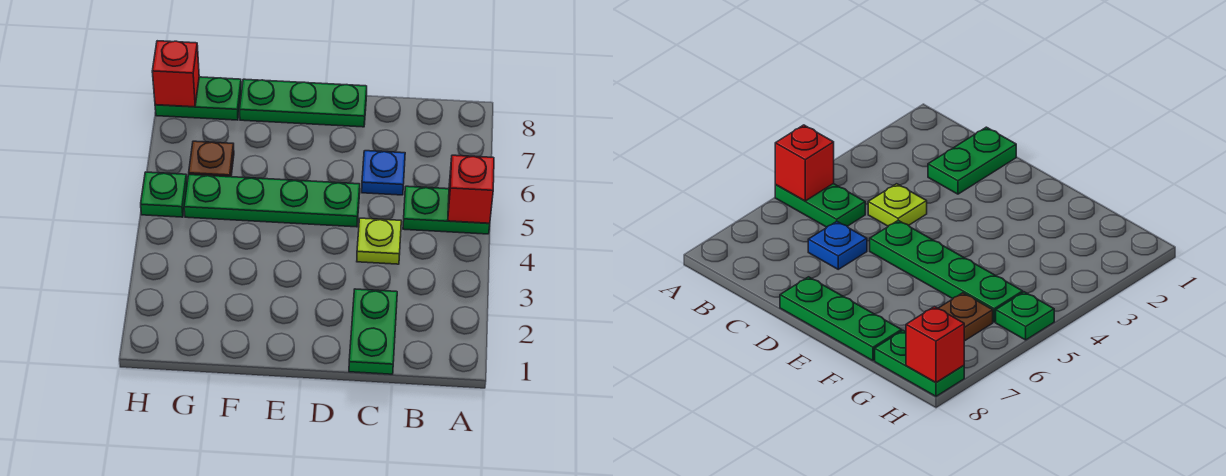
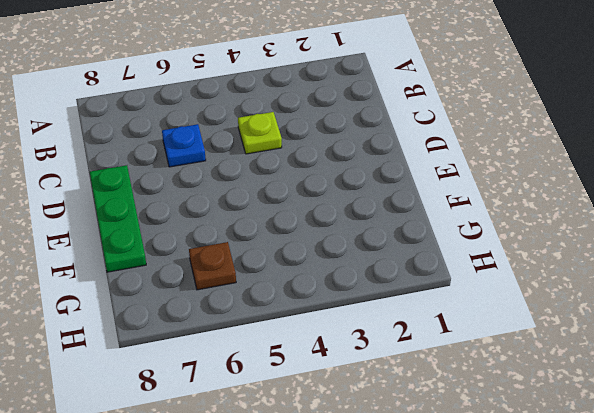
none -> green 1x2 plate [403,186,490,234]
none -> green 1x2 plate [349,289,397,374]

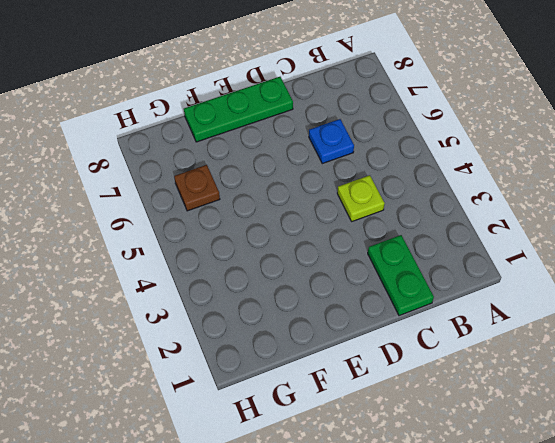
none -> green 1x2 plate [403,186,490,234]
none -> green 1x4 plate [184,175,360,227]

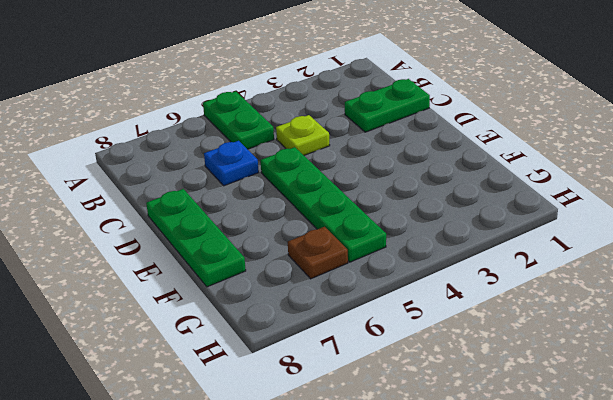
none -> green 1x2 plate [155,77,241,120]
none -> green 1x1 plate [141,172,187,217]

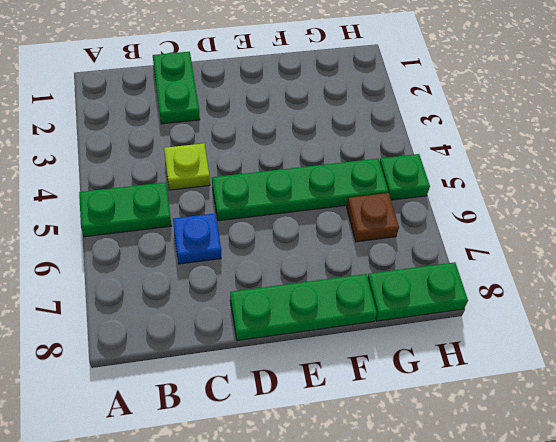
none -> red 1x1 brick [448,155,494,224]
none -> red 1x1 brick [152,41,199,107]

